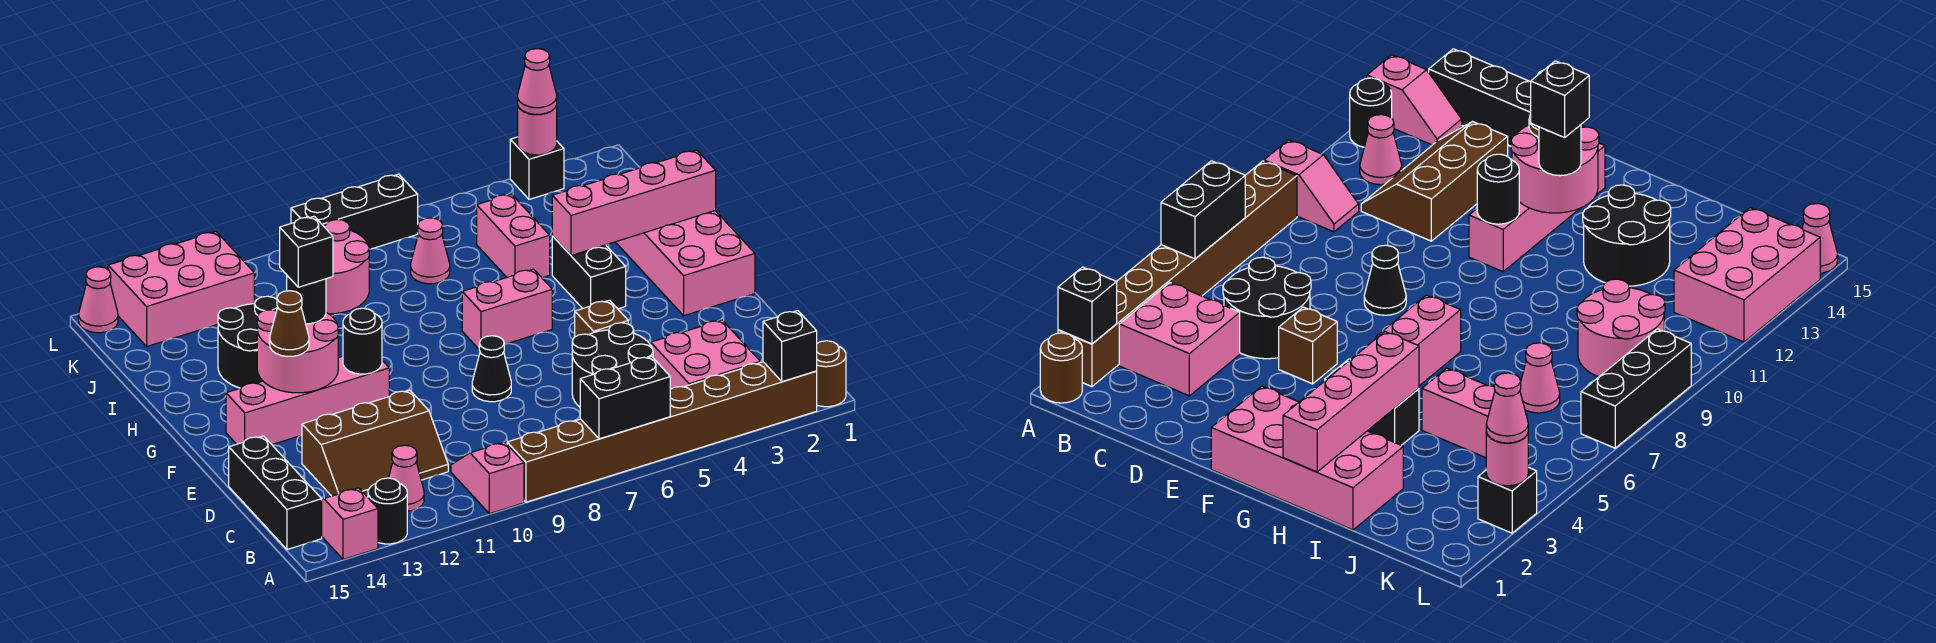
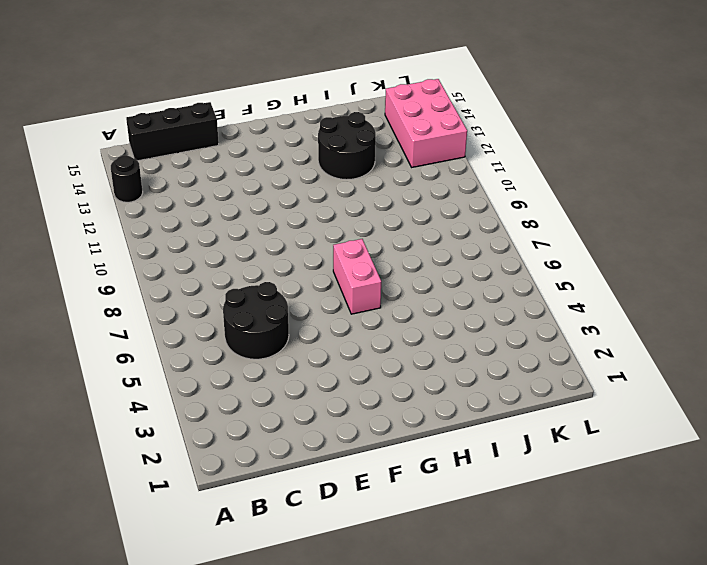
none -> brown 1x1 round brick [817,341,846,407]
none -> brown 1x8 brick [507,362,817,502]
none -> pink 1x2 slope [451,442,524,514]
none -> pink 1x2 slope [322,488,378,559]

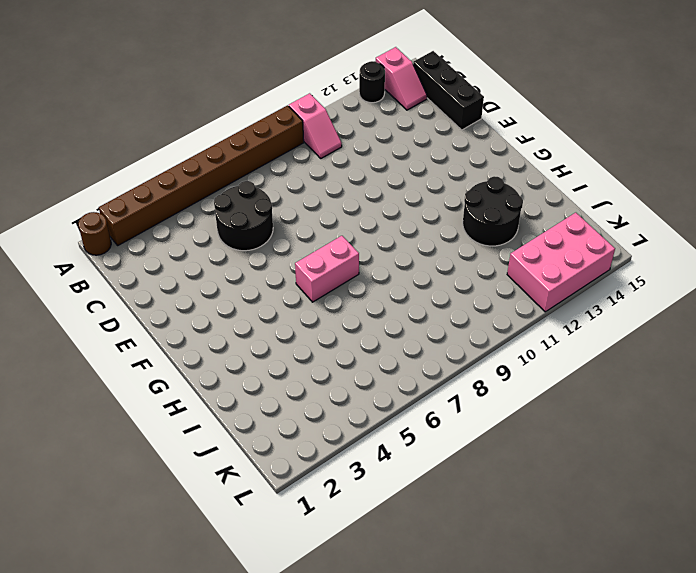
none -> pink 2x2 brick [651,320,760,389]
none -> pink 1x1 cone [389,445,424,511]
none -> brown 2x3 slope [302,390,448,497]
none -> brown 1x1 brick [575,300,628,337]

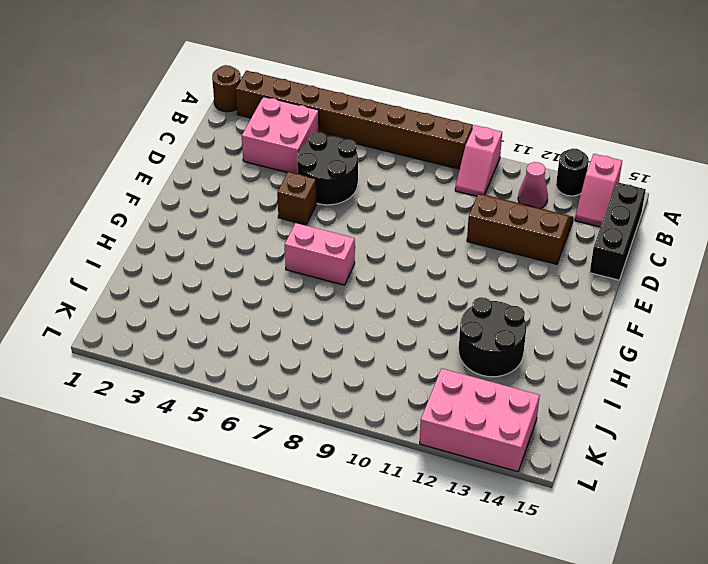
none -> black 1x1 cone [472,336,511,402]
none -> pink 2x4 brick [616,211,755,316]
none -> pink 1x4 brick [226,356,389,444]
none -> black 1x2 brick [552,236,626,309]

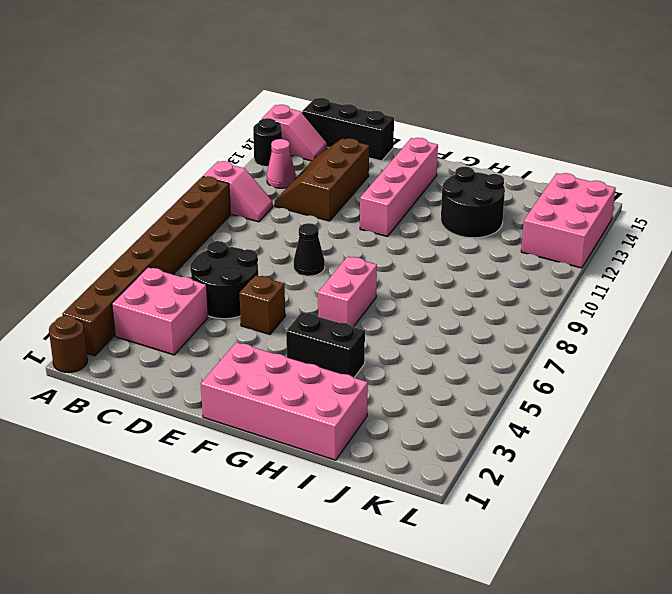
none -> pink 1x2 brick [477,194,550,278]
none -> pink 1x1 cone [411,218,450,284]
none -> pink 2x2 round brick [325,219,369,314]
none -> black 1x1 brick [510,137,564,199]

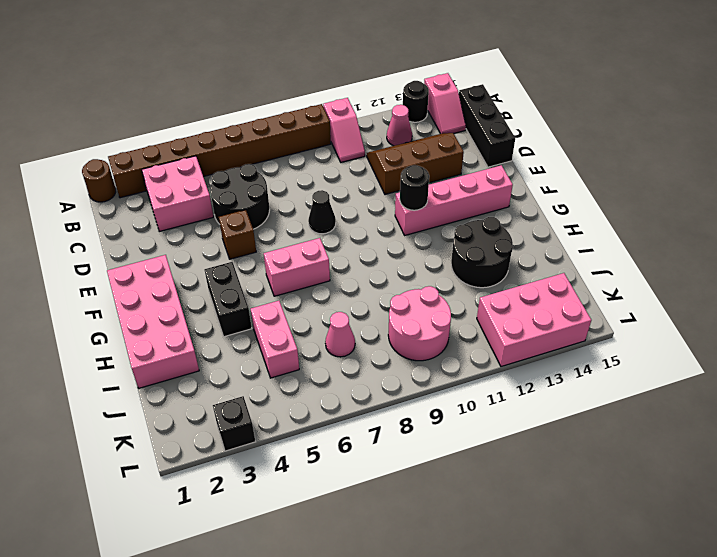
none -> black 1x3 brick [291,174,418,249]
none -> pink 1x1 cone [79,267,118,333]
none -> black 1x1 brick [763,311,817,382]
none -> black 1x2 brick [580,356,670,439]

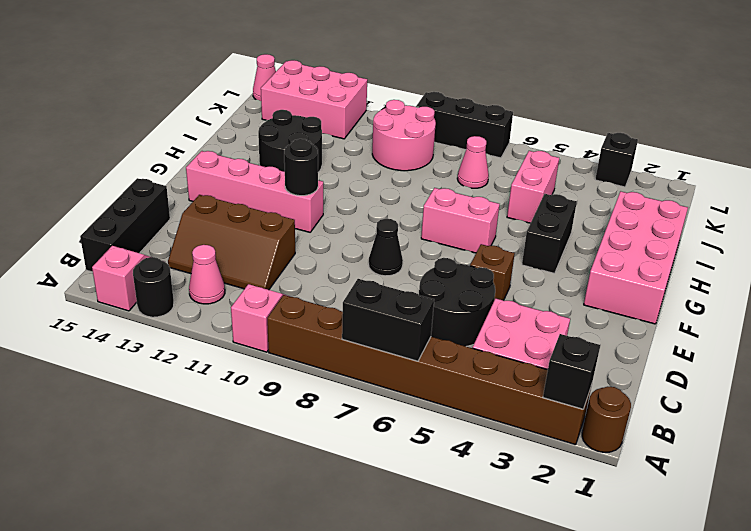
none -> pink 2x2 round brick [257,309,338,393]
none -> pink 1x4 brick [552,150,716,256]
none -> pink 1x1 round brick [518,106,557,155]
none -> brown 1x1 cone [270,291,309,357]

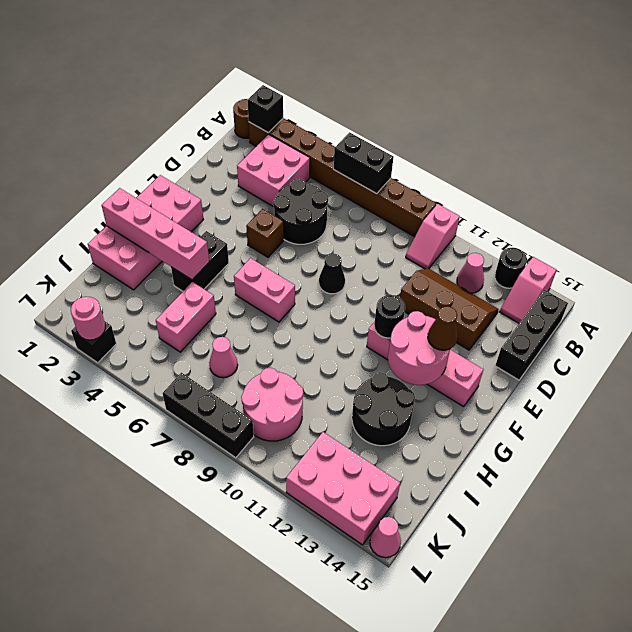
none -> black 1x1 round brick [287,276,326,324]
none -> pink 1x1 cone [518,49,557,114]
none -> black 1x1 brick [280,216,333,287]

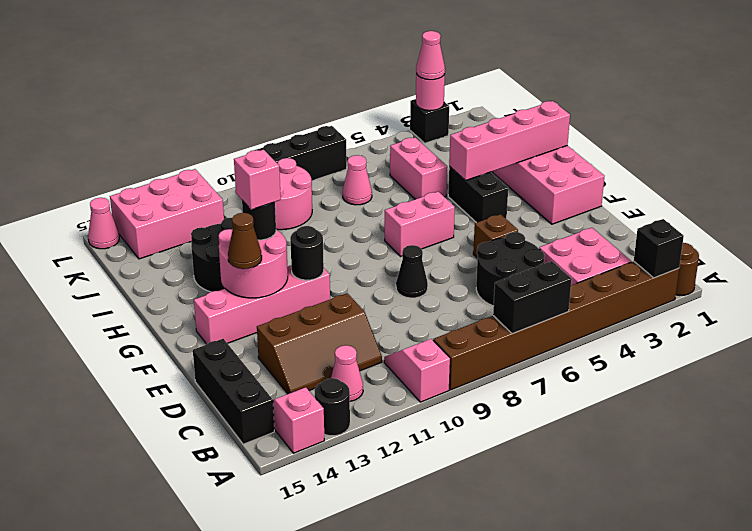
pink 1x1 brick [234,149,281,210] -> black 1x1 brick [280,216,333,287]

